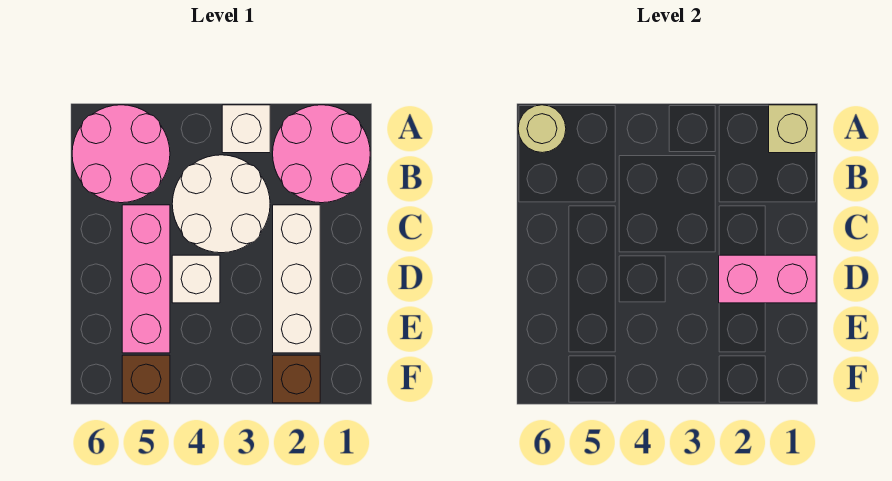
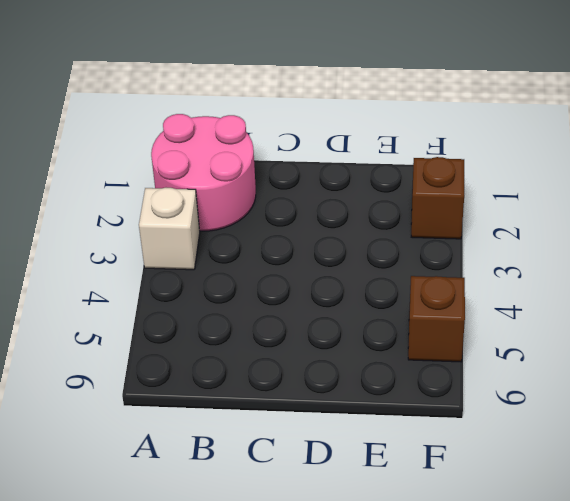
none -> pink 2x2 round brick [72,105,170,203]
none -> white 2x2 round brick [172,155,270,253]
none -> white 1x3 brick [273,205,320,353]

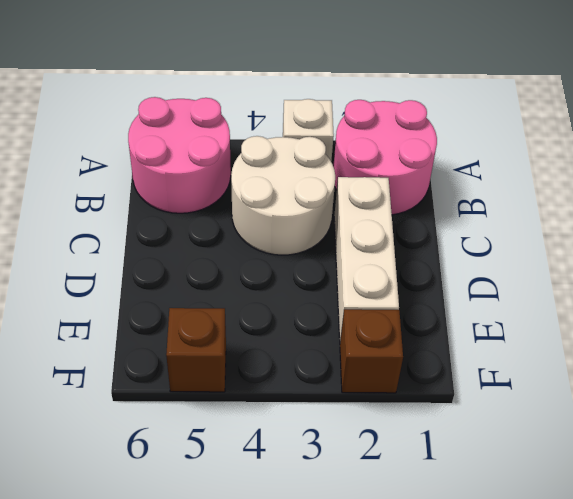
none -> pink 1x3 brick [122,205,170,353]
none -> white 1x1 brick [172,255,220,303]
none -> tan 1x1 brick [769,105,816,153]

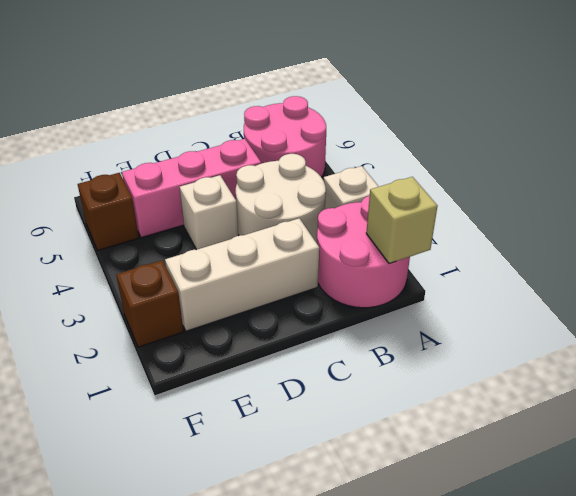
none -> tan 1x1 round brick [518,105,566,153]
none -> pink 1x2 brick [719,255,816,303]

